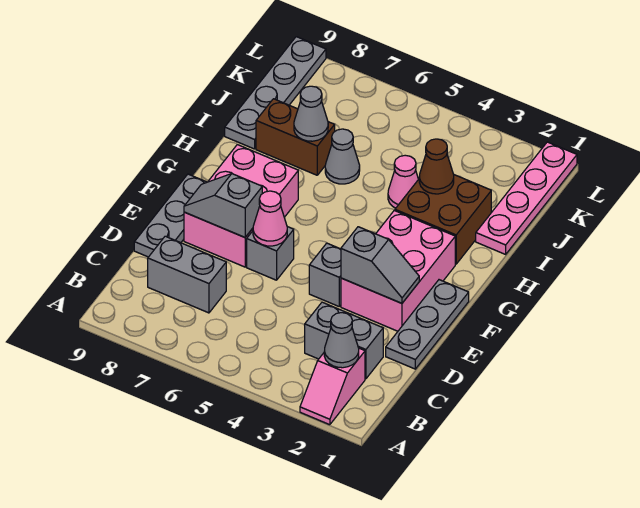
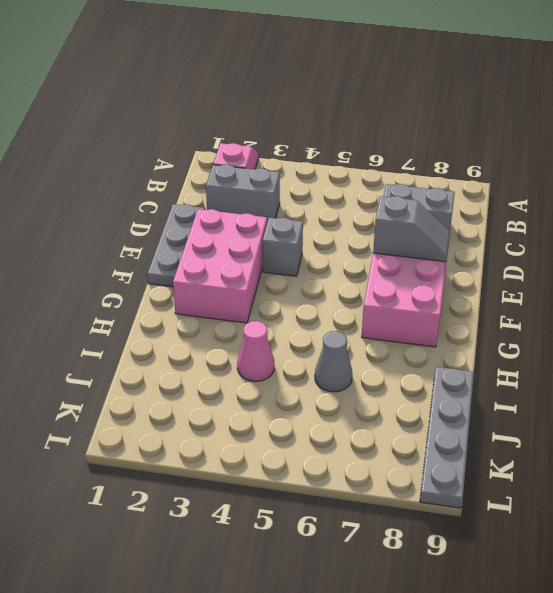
none -> grey 1x3 plate [134,174,207,257]
none -> grey 1x1 brick [247,227,294,280]
none -> brown 2x2 brick [395,175,491,264]

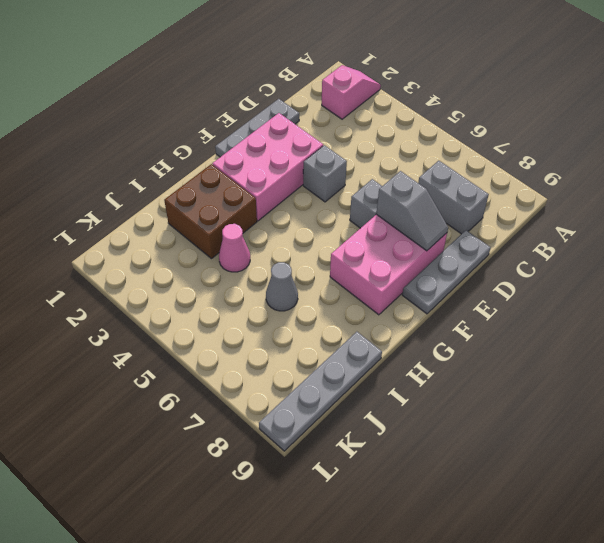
none -> grey 1x2 brick [305,302,383,379]
none -> pink 1x4 plate [476,142,577,254]
none -> brown 1x2 brick [256,99,335,175]

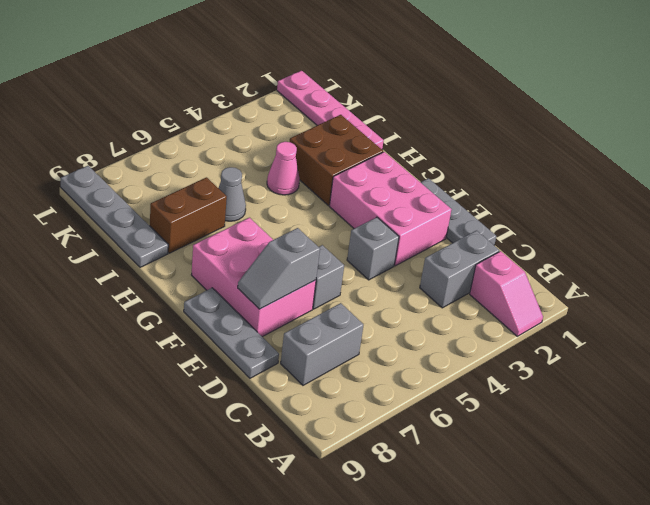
none -> grey 1x1 cone [324,313,359,368]
none -> grey 1x2 slope [341,227,419,303]
none -> pink 1x1 cone [253,191,287,246]

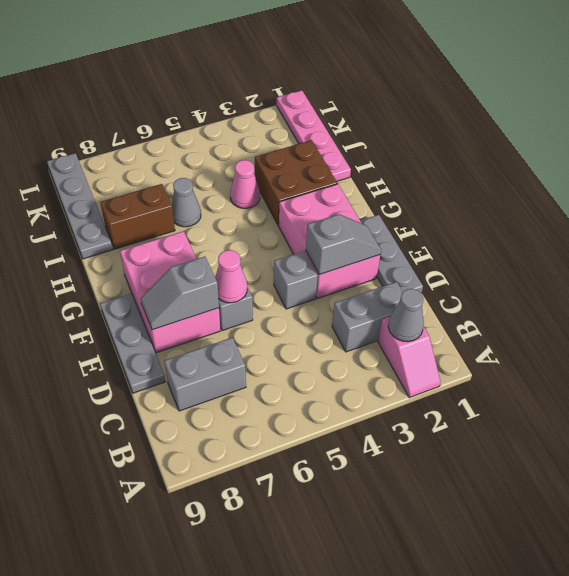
none -> brown 1x1 cone [419,139,454,194]
none -> grey 1x1 cone [294,86,328,141]

